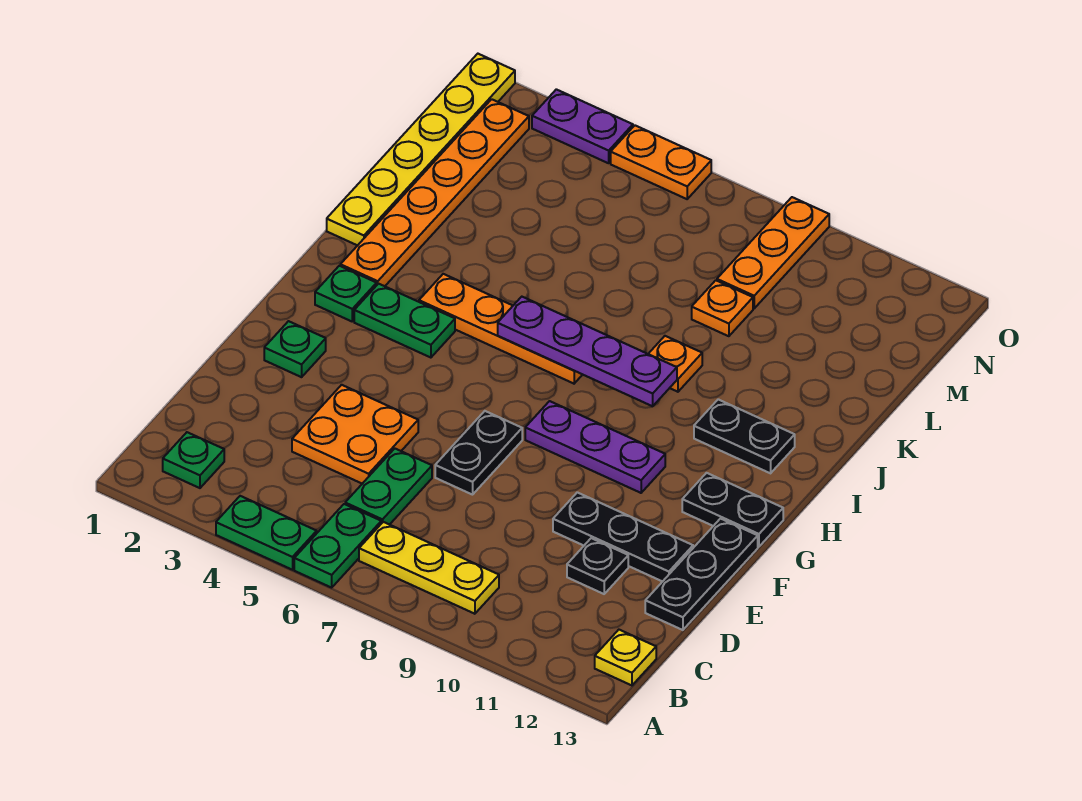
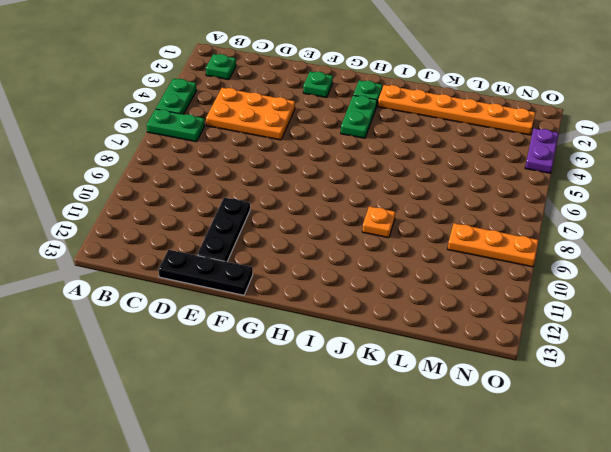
orange 2x3 plate [206,88,295,140] -> orange 2x2 plate [292,385,418,484]
none -> yellow 1x3 plate [359,522,499,614]
none -> yellow 1x1 plate [595,630,656,685]
none -> green 1x2 plate [345,449,432,525]

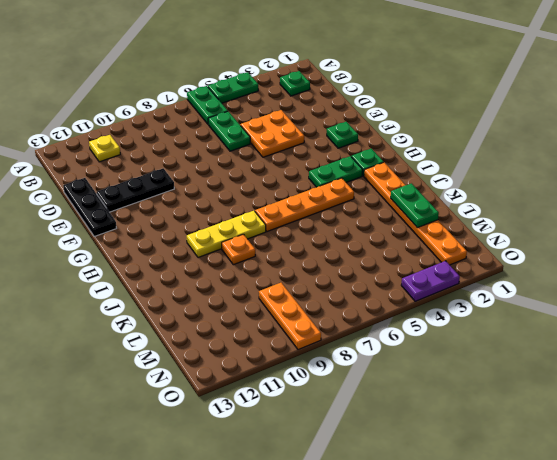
yellow 1x1 plate [89,135,120,162] -> yellow 1x1 plate moved to [595,630,656,685]
yellow 1x3 plate [187,211,266,258] -> yellow 1x3 plate moved to [359,522,499,614]
green 1x2 plate [391,183,439,228] -> none
none -> black 1x1 plate [567,538,628,594]
none -> black 1x2 plate [435,411,522,495]
none -> purple 1x3 plate [525,401,665,493]

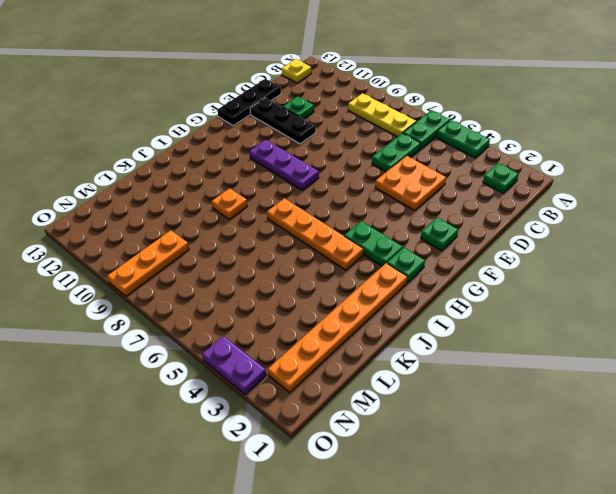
green 1x1 plate [283,96,314,119] -> black 1x1 plate [567,538,628,594]
none -> black 1x2 plate [435,411,522,495]
none -> black 1x2 plate [682,473,783,547]
none -> black 1x2 plate [694,399,795,473]

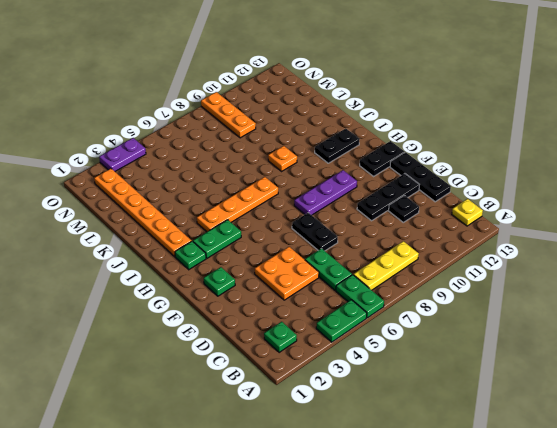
none -> yellow 1x6 plate [327,54,515,246]
none -> orange 1x1 plate [692,280,753,336]
none -> orange 1x2 plate [611,126,711,199]

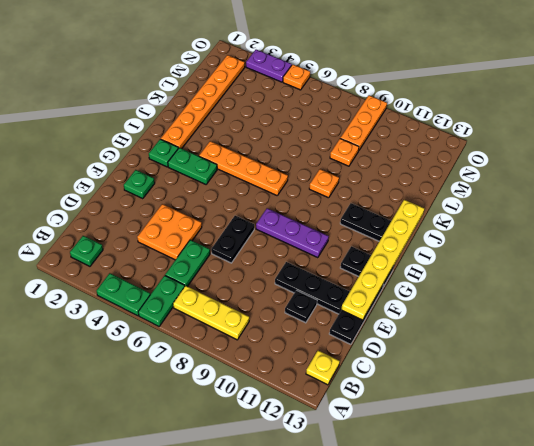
yellow 1x6 plate [341,200,424,320] -> yellow 1x6 plate moved to [327,54,515,246]
orange 1x1 plate [283,64,310,90] -> orange 1x2 plate [611,126,711,199]
none -> purple 1x4 plate [498,297,677,406]

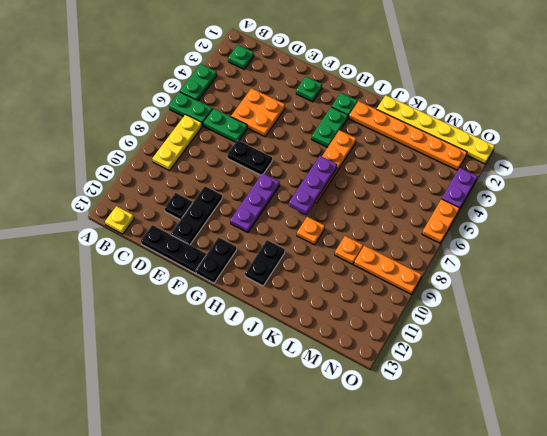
purple 1x3 plate [289,156,337,215] -> purple 1x4 plate [498,297,677,406]

